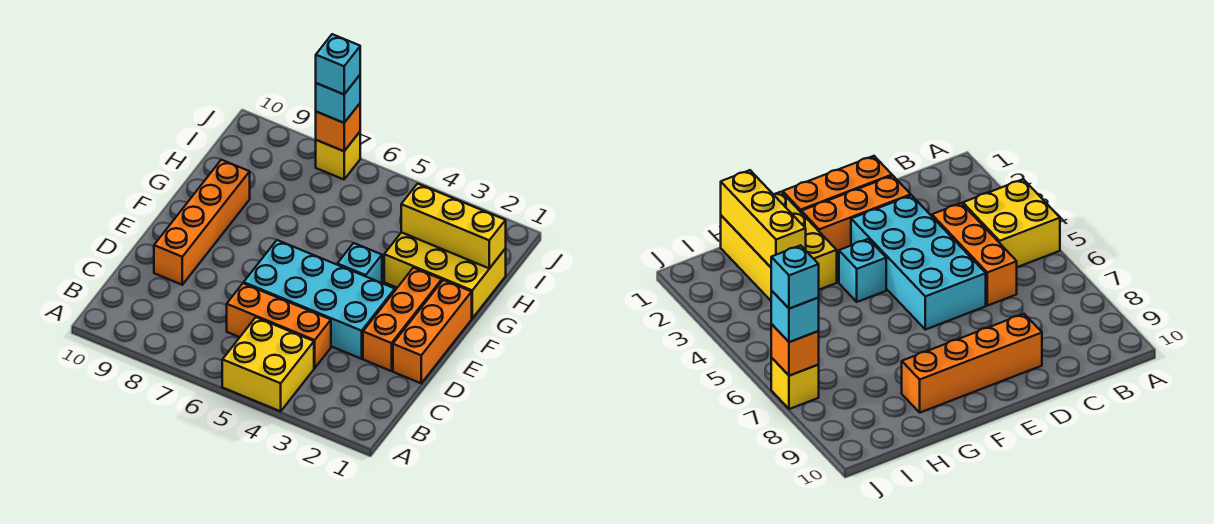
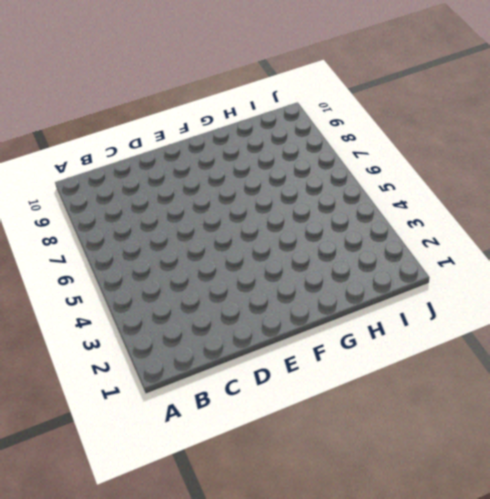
none -> yellow 2x2 brick [222,317,314,411]
none -> orange 1x3 brick [227,283,331,368]
none -> orange 1x3 brick [393,280,472,383]

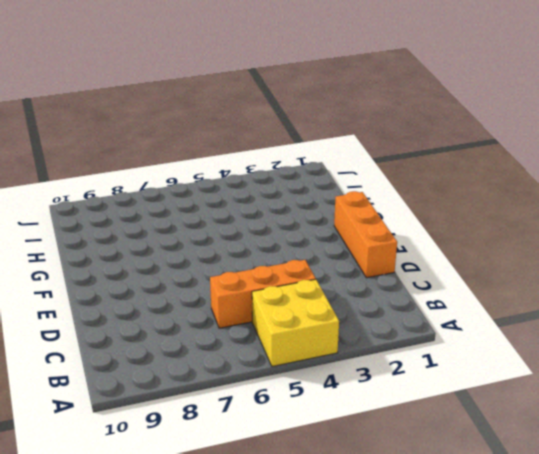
none -> orange 1x3 brick [363,268,442,371]
none -> cyan 2x4 brick [244,240,395,359]
none -> orange 1x4 brick [154,160,250,285]

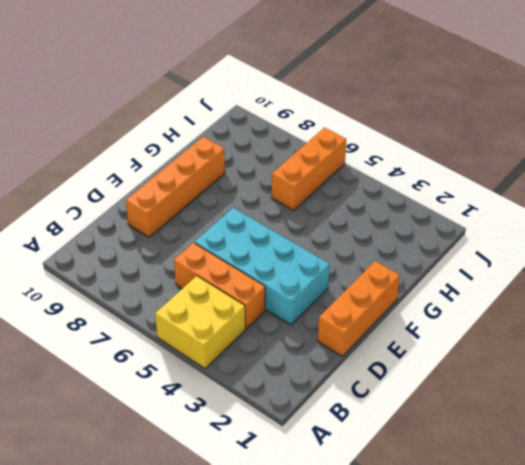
orange 1x3 brick [272,128,346,210] -> orange 1x3 brick moved to [363,268,442,371]
none -> cyan 1x1 brick [337,243,382,283]
none -> yellow 2x3 brick [384,232,506,318]
none -> yellow 1x1 brick [316,132,360,179]

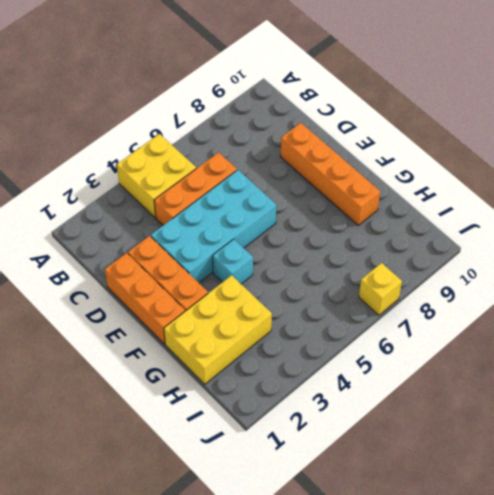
none -> yellow 1x3 brick [401,184,506,268]
none -> orange 1x1 brick [316,104,360,151]
none -> cyan 1x1 brick [316,75,360,123]

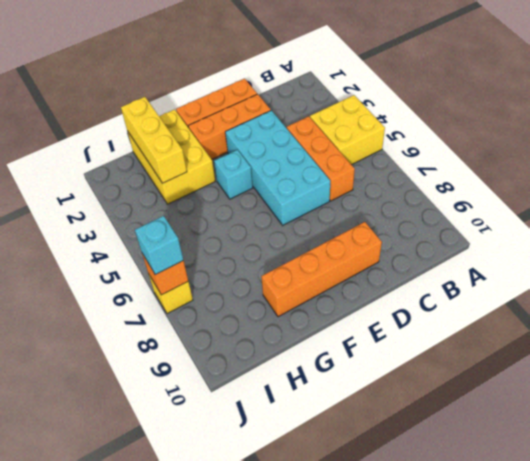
none -> cyan 1x1 brick [316,34,360,94]

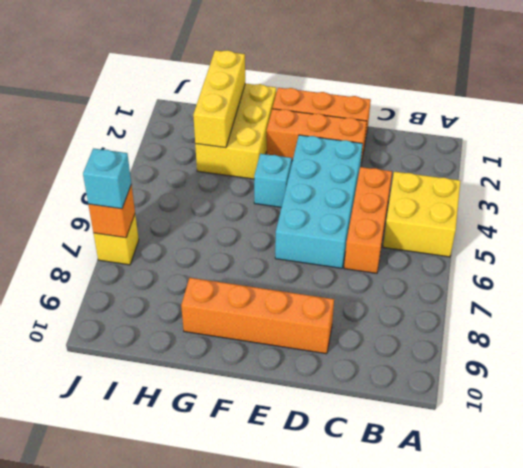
none -> cyan 1x1 brick [316,34,360,94]

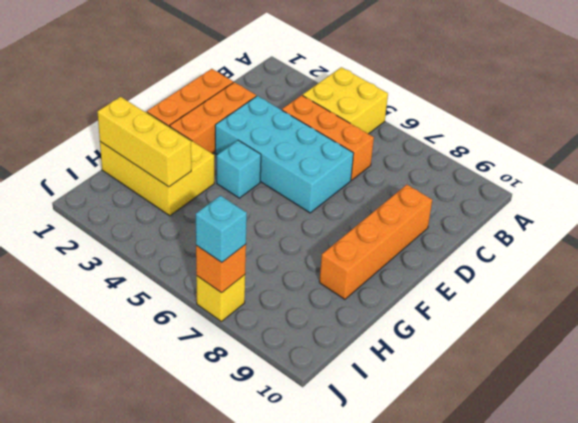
none -> cyan 1x1 brick [316,34,360,94]

